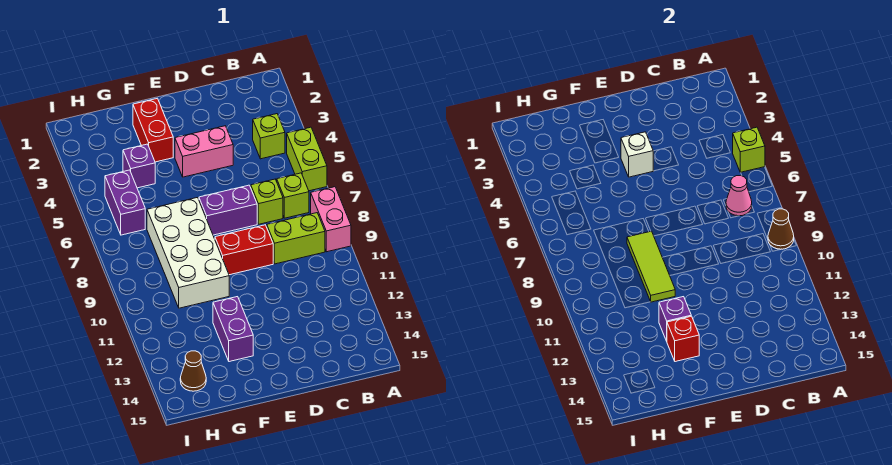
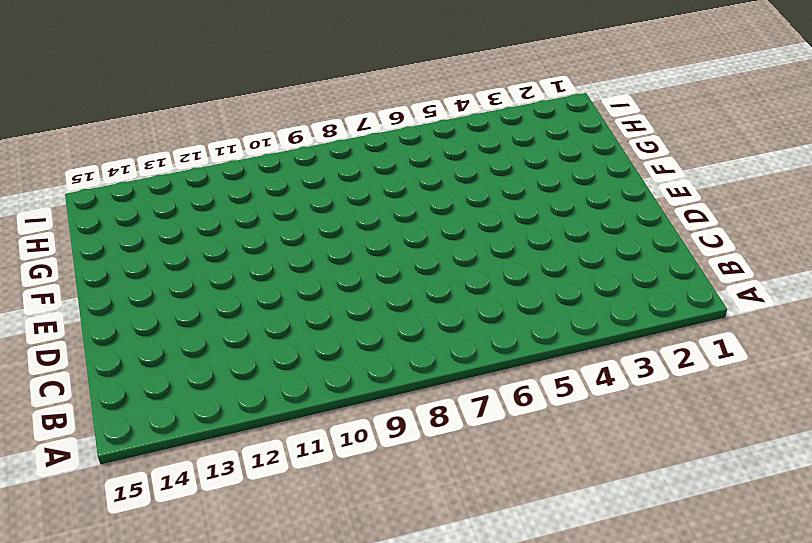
none -> lime 1x2 brick [287,127,327,191]
none -> pink 1x2 brick [311,187,351,252]
none -> lime 1x1 brick [253,114,285,159]

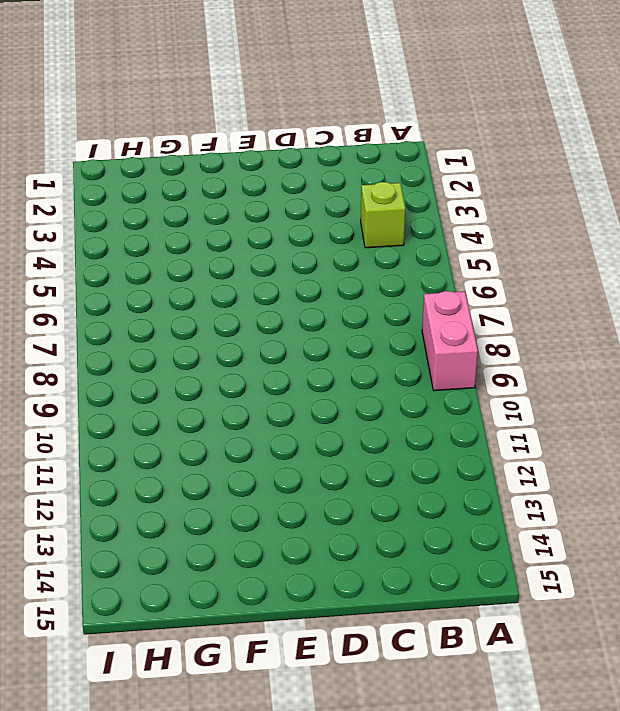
none -> lime 1x2 brick [287,127,327,191]
none -> lime 1x1 brick [277,173,309,218]
none -> lime 1x2 brick [267,213,325,264]

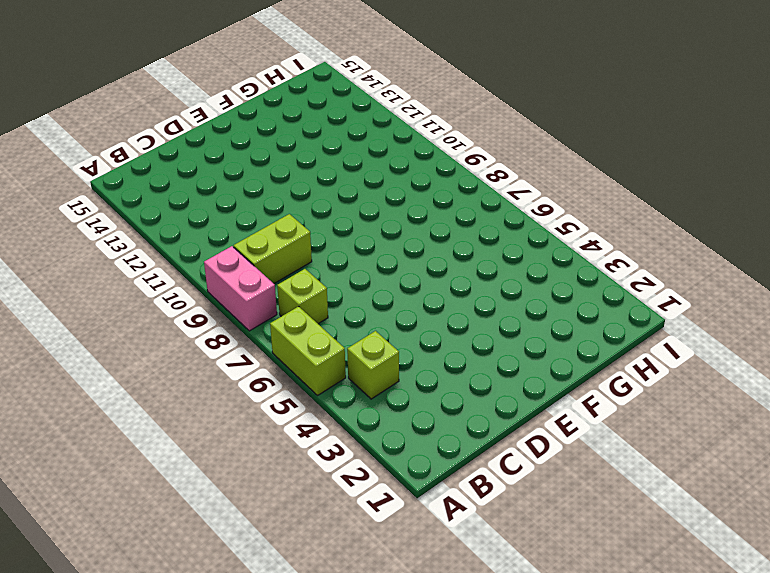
none -> lime 1x1 brick [251,179,283,224]
none -> pink 1x2 brick [175,126,233,177]
none -> purple 1x2 brick [199,185,257,235]

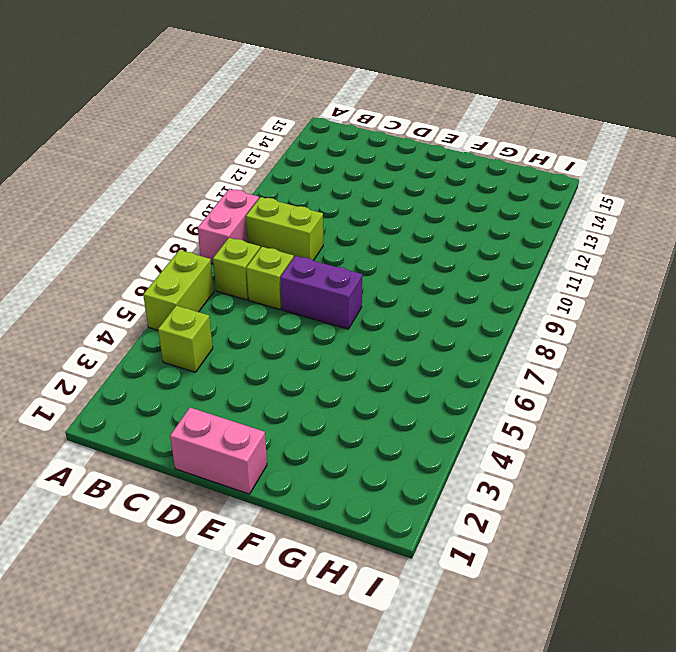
pink 1x2 brick [170,408,267,494] -> pink 1x2 brick moved to [175,126,233,177]
none -> red 1x2 brick [215,225,273,275]
none -> red 1x2 brick [133,98,173,162]
none -> white 2x4 brick [147,198,229,308]

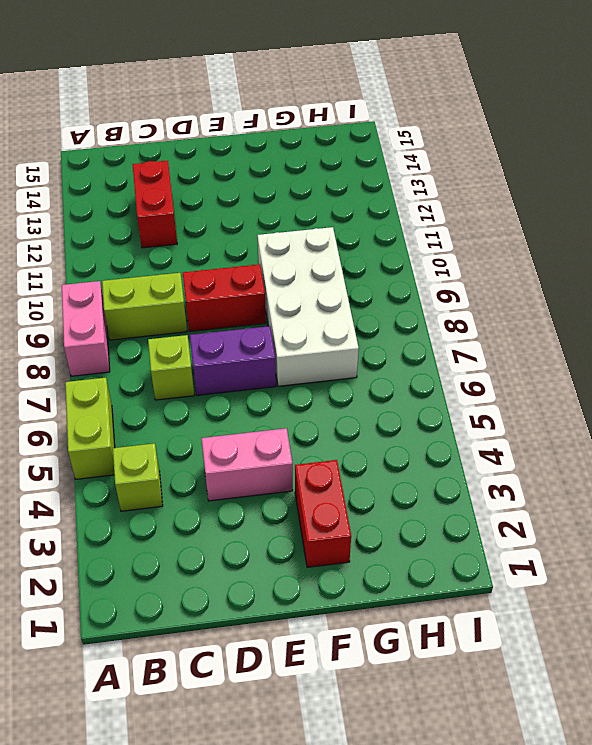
red 1x2 brick [133,161,177,248] -> none
none -> lime 1x1 brick [277,173,309,218]
none -> purple 1x2 brick [213,297,253,362]
none -> purple 1x1 brick [123,144,155,188]

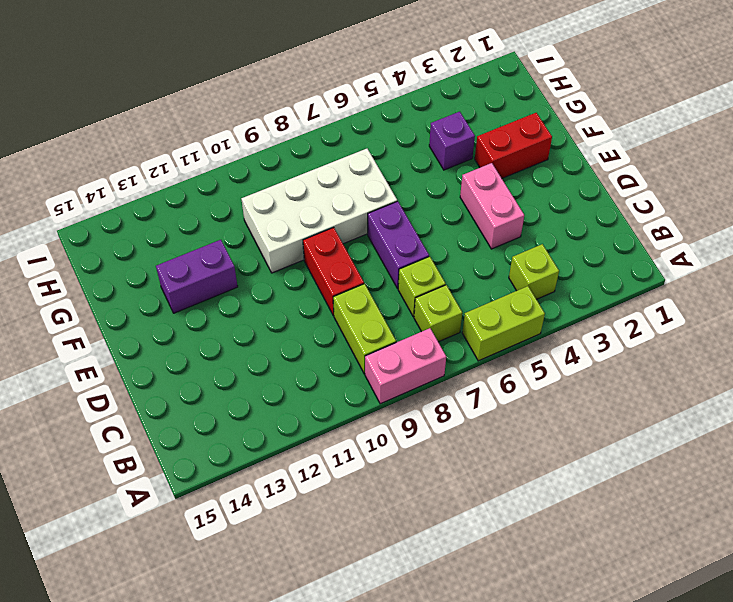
none -> purple 1x2 brick [105,170,145,235]
none -> brown 1x1 cone [180,351,206,391]
none -> lime 1x1 brick [733,127,765,173]

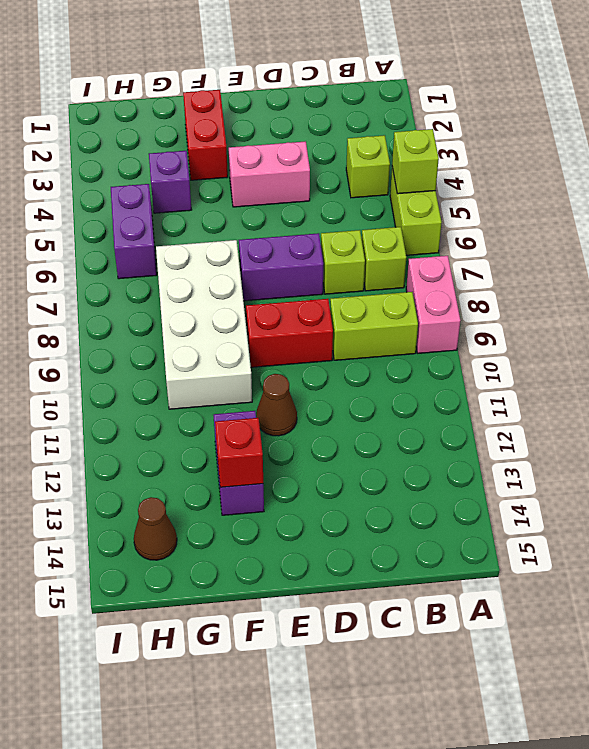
brown 1x1 cone [256,374,297,436] -> brown 1x1 cone moved to [768,209,794,249]
none -> pink 1x1 cone [726,175,752,216]
none -> white 1x1 brick [621,132,653,177]
none -> lime 1x3 tile [627,231,675,302]

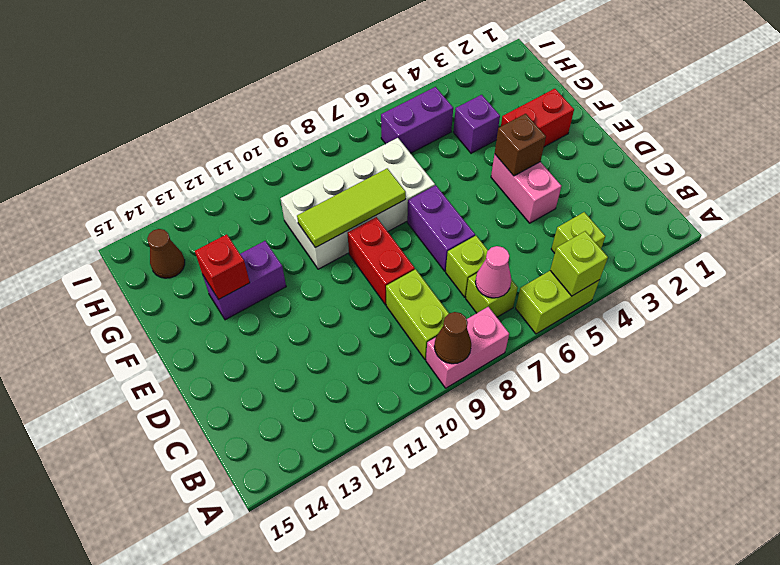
brown 1x1 brick [495,114,546,176] -> white 1x1 brick [621,132,653,177]
none -> purple 1x1 brick [659,297,691,341]

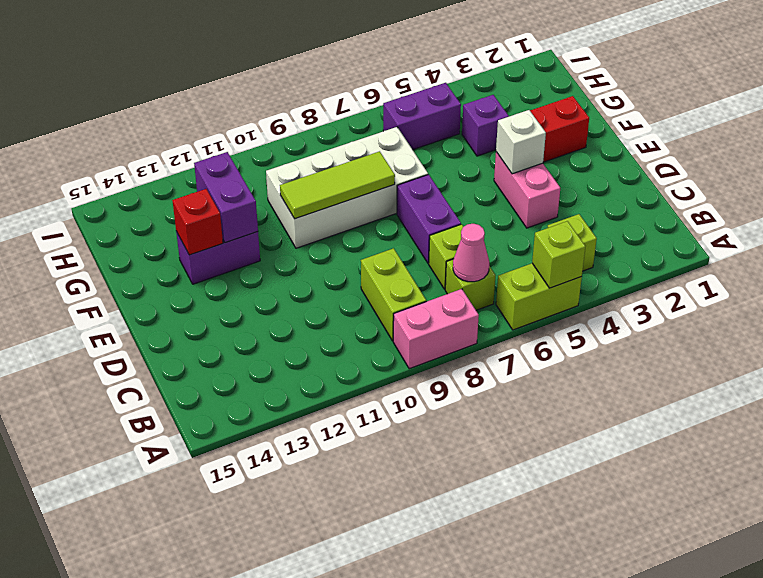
purple 1x2 brick [194,152,258,243] -> purple 1x1 brick [659,297,691,341]
none -> red 1x2 brick [215,225,273,275]
none -> brown 1x1 cone [180,351,206,391]
none -> brown 1x1 cone [768,209,794,249]

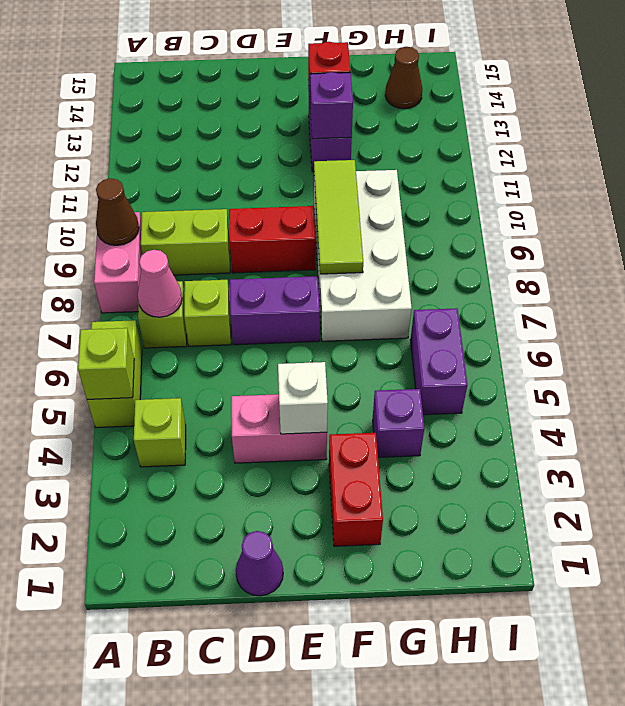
purple 1x1 cone [236,531,283,596] -> none

